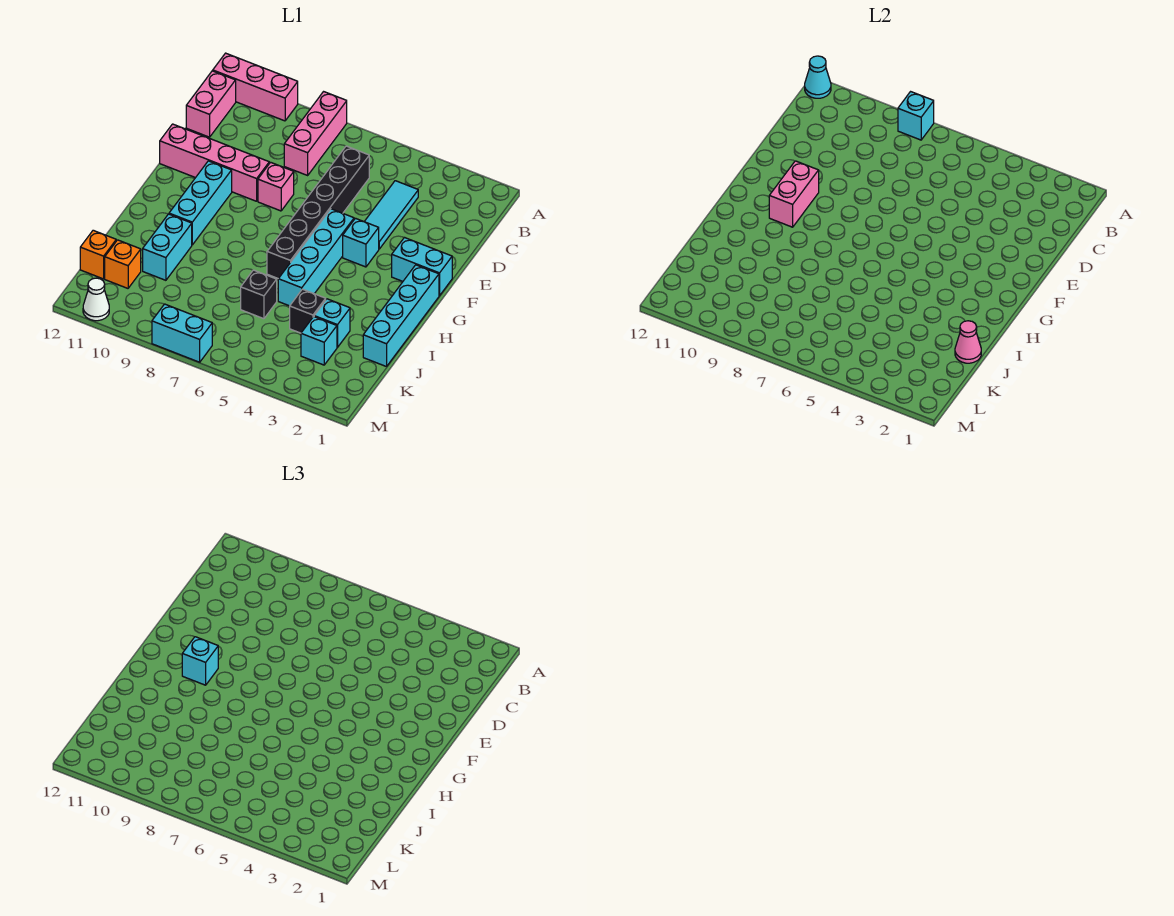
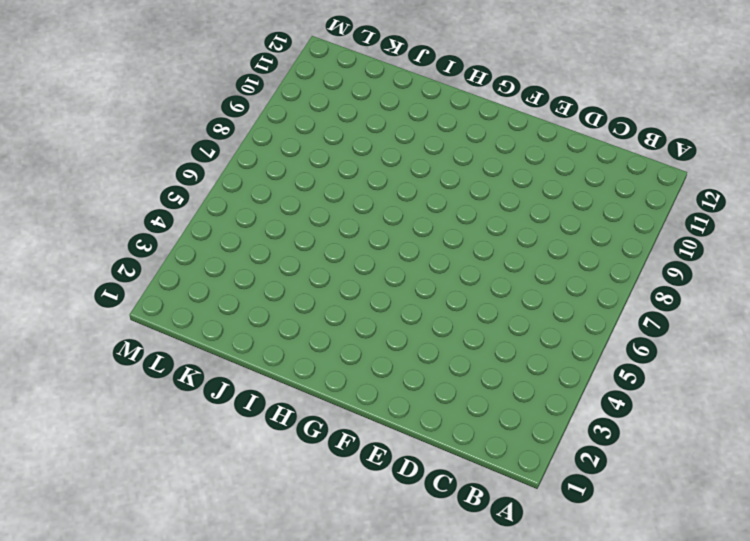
none -> pink 1x3 brick [284,92,347,175]
none -> pink 1x3 brick [213,53,298,121]
none -> pink 1x2 brick [186,71,236,137]

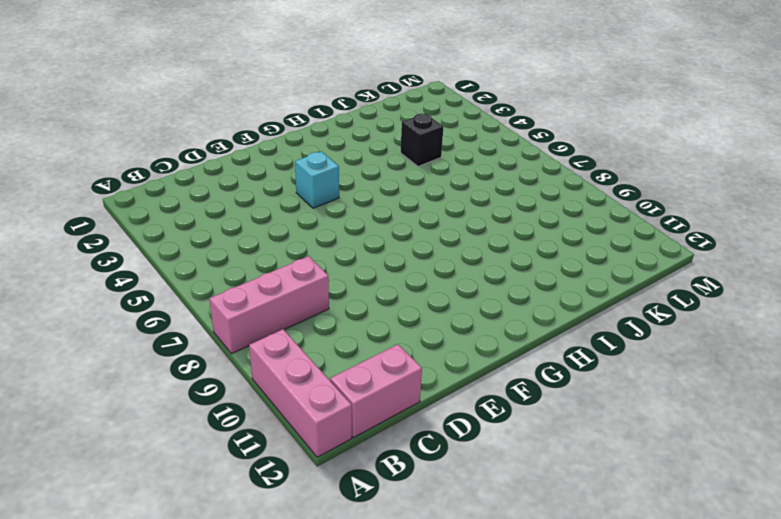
none -> cyan 1x3 tile [364,181,418,249]
none -> black 1x6 brick [267,146,369,279]
none -> pink 1x1 brick [258,162,294,211]

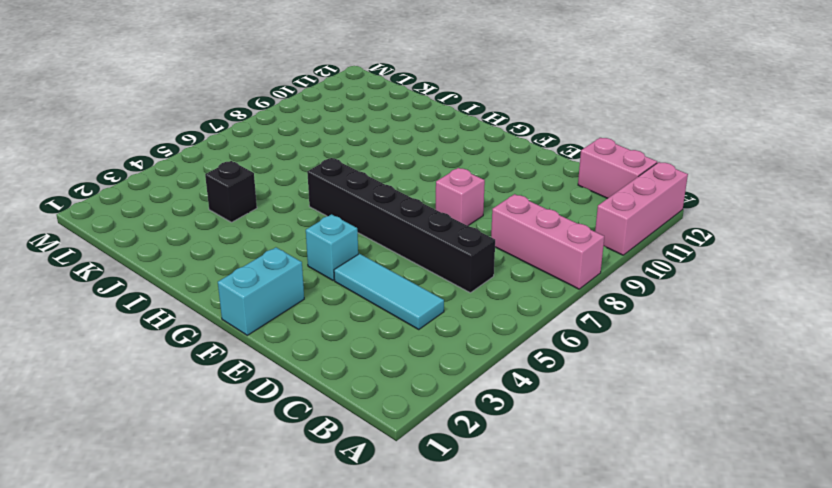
none -> pink 1x4 brick [160,124,269,201]
none -> cyan 1x4 brick [278,209,354,306]
none -> cyan 1x3 brick [169,161,232,245]

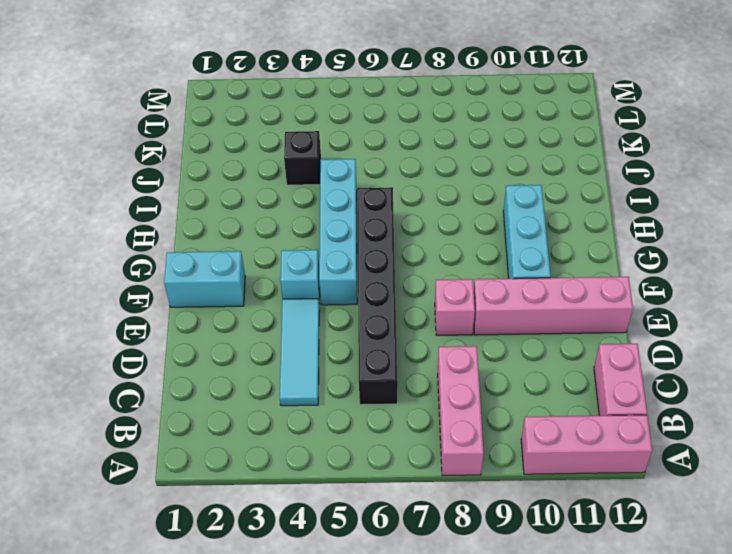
none -> cyan 1x4 brick [363,265,439,367]
none -> cyan 1x2 brick [143,214,192,280]
none -> cyan 1x1 brick [314,299,350,347]

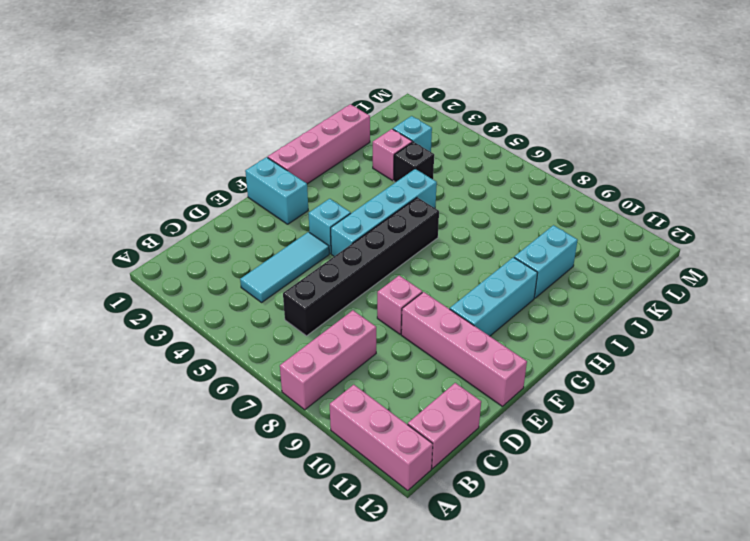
pink 1x4 brick [268,104,370,184] -> cyan 1x4 brick [363,265,439,367]
pink 1x1 brick [373,129,412,180] -> cyan 1x1 brick [314,299,350,347]
none -> black 1x1 brick [241,270,277,319]
none -> orange 1x1 brick [105,240,141,288]
none -> orange 1x1 brick [80,230,116,279]

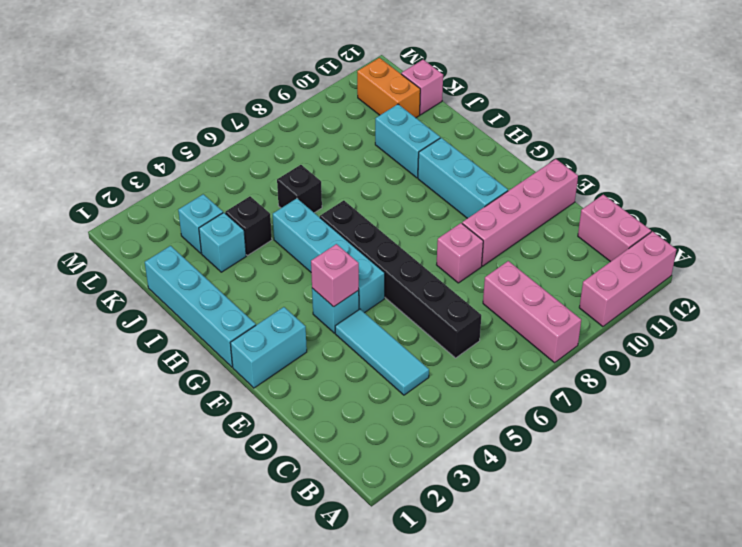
pink 1x1 brick [311,244,359,307] -> none
orange 1x2 brick [357,58,420,118] -> orange 1x1 brick [105,240,141,288]
pink 1x1 brick [401,60,443,115] -> orange 1x1 brick [80,230,116,279]
none -> cyan 1x2 brick [152,304,212,362]
none -> white 1x1 cone [83,278,109,321]
none -> cyan 1x1 brick [898,92,934,140]

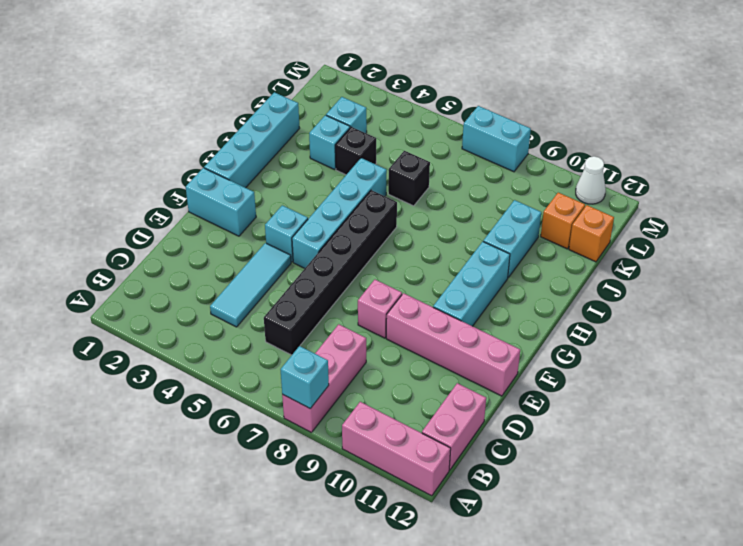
none -> cyan 1x1 cone [805,56,831,98]
none -> pink 1x2 brick [769,161,819,227]
none -> pink 1x1 cone [955,321,981,363]

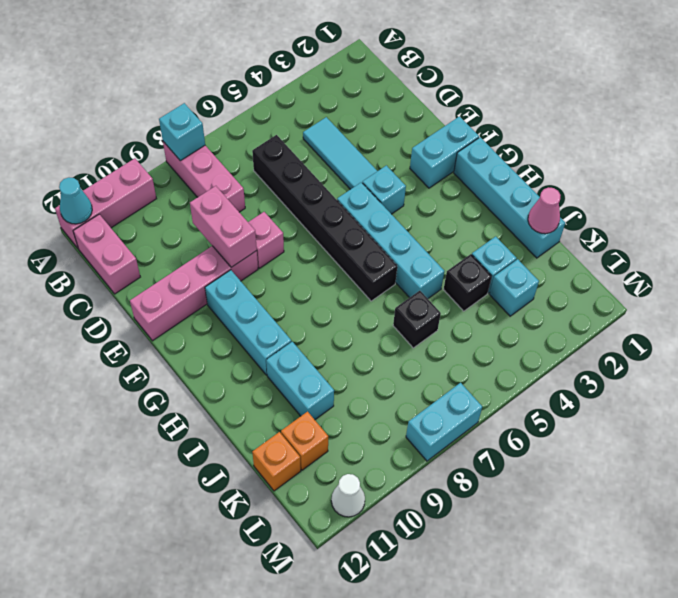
pink 1x2 brick [190,186,257,267] -> pink 1x2 brick moved to [769,161,819,227]
none -> cyan 1x1 brick [182,637,218,685]

